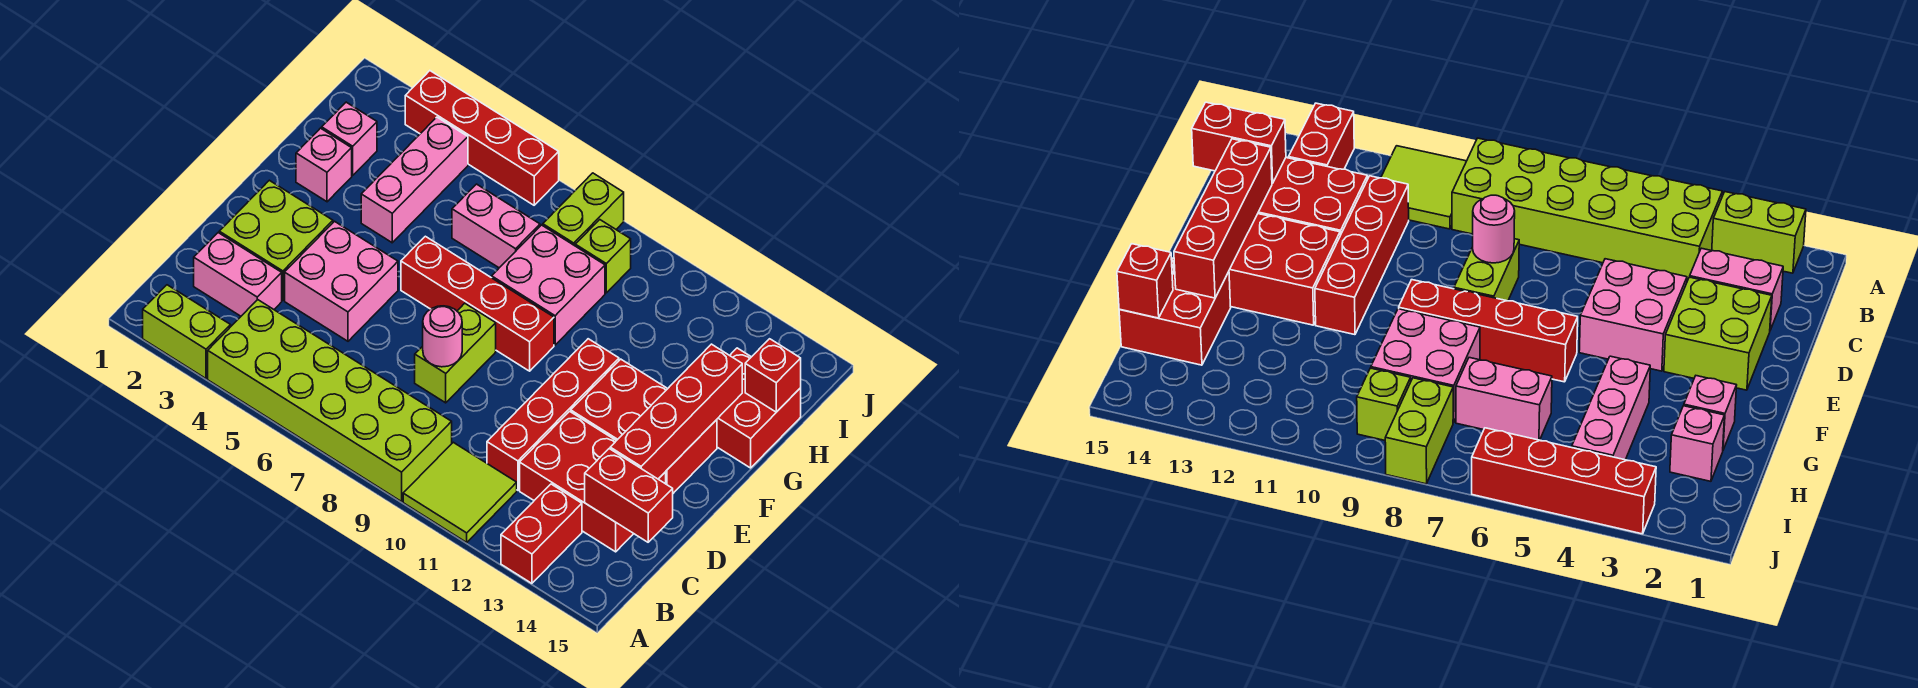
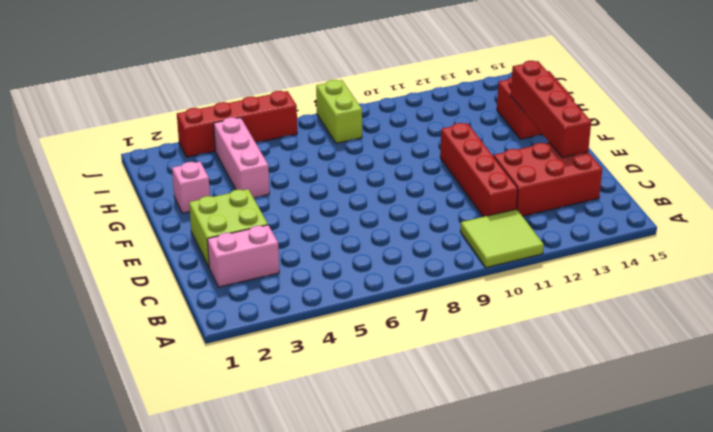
none -> lime 1x2 brick [143,285,231,379]
none -> lime 2x6 brick [208,300,452,501]
none -> red 1x2 brick [501,484,582,583]

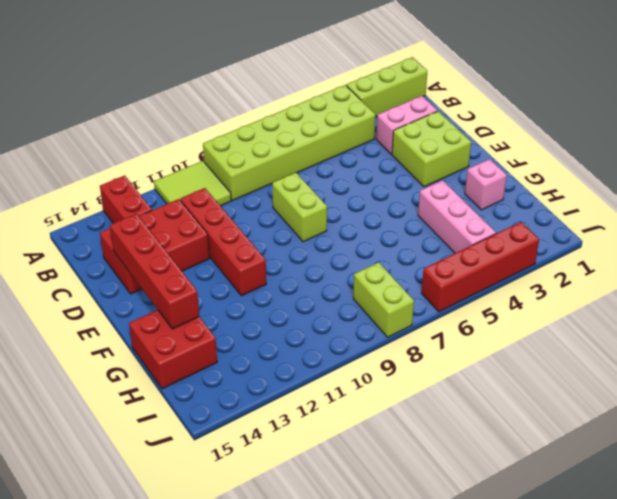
lime 1x3 brick [346,57,427,117] -> lime 1x2 brick [143,285,231,379]
none -> pink 2x2 brick [285,221,398,341]
none -> red 2x3 brick [571,359,717,493]
none -> red 1x4 brick [401,236,554,371]

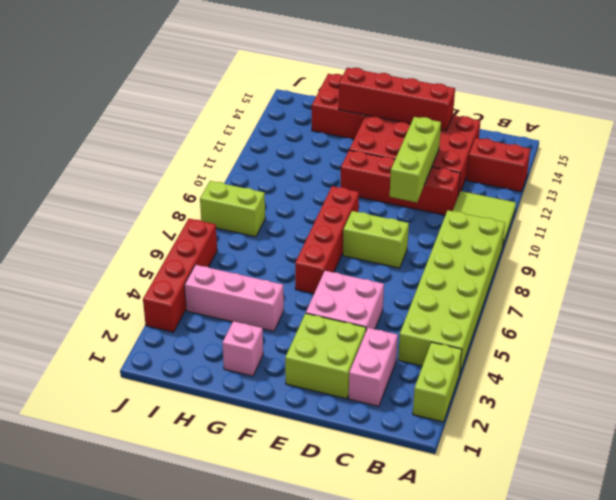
lime 1x3 brick [390,117,441,202] -> none
none -> pink 2x2 brick [492,225,605,345]
none -> pink 1x1 brick [322,102,377,176]
none -> pink 1x2 brick [452,184,540,268]

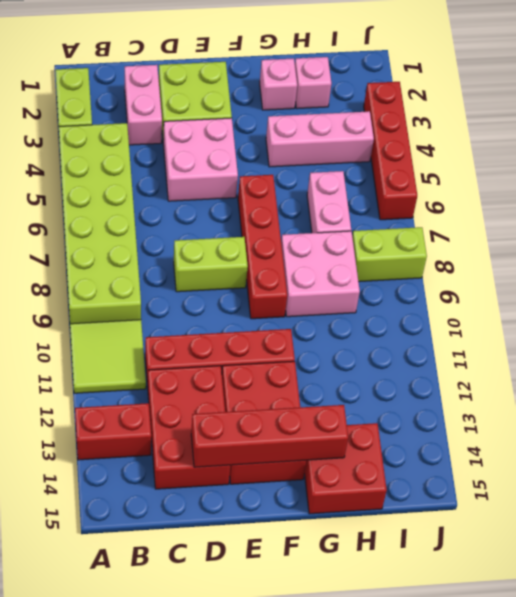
none -> lime 1x1 brick [575,220,631,293]
none -> red 1x2 brick [585,449,673,542]
none -> pink 1x1 round brick [423,306,462,367]

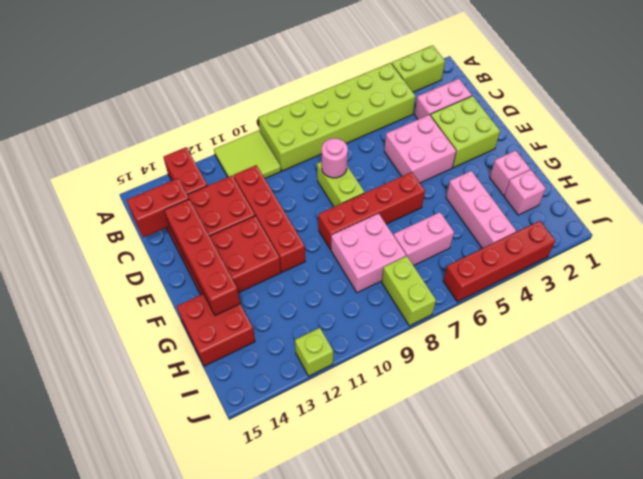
lime 1x1 brick [295,328,333,376] -> lime 1x1 brick moved to [575,220,631,293]
none -> red 1x1 brick [745,339,801,412]

